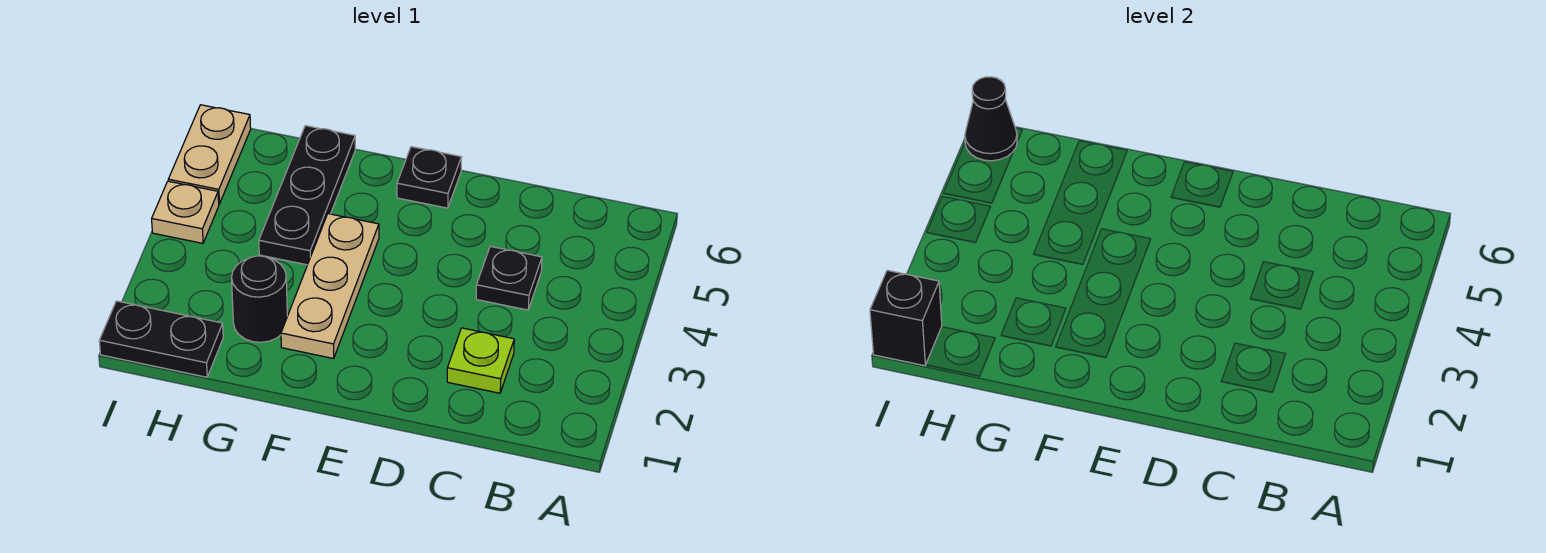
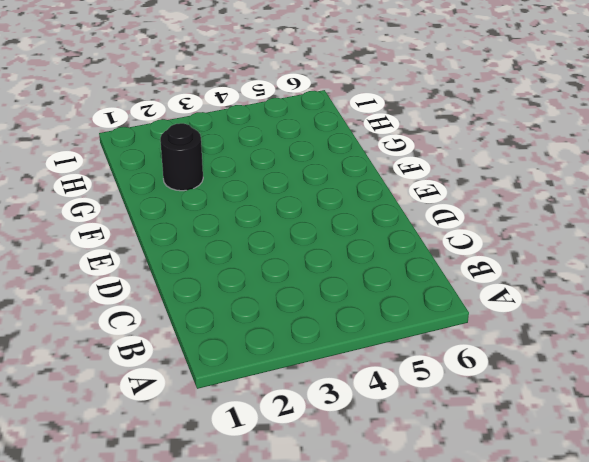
none -> lime 1x1 plate [447,328,514,393]
none -> black 1x1 plate [476,246,542,310]

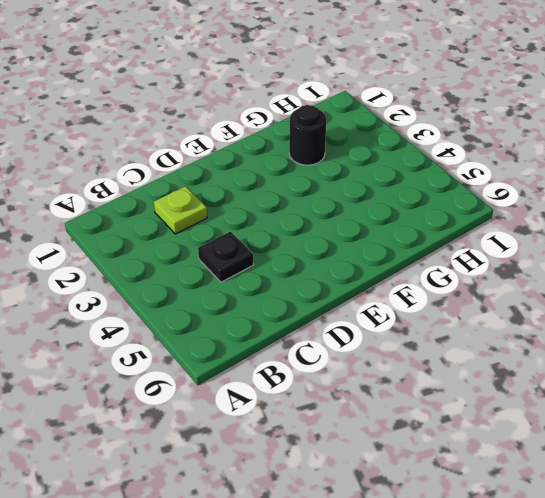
none -> black 1x1 plate [397,147,462,208]
none -> tan 1x3 plate [281,214,379,358]

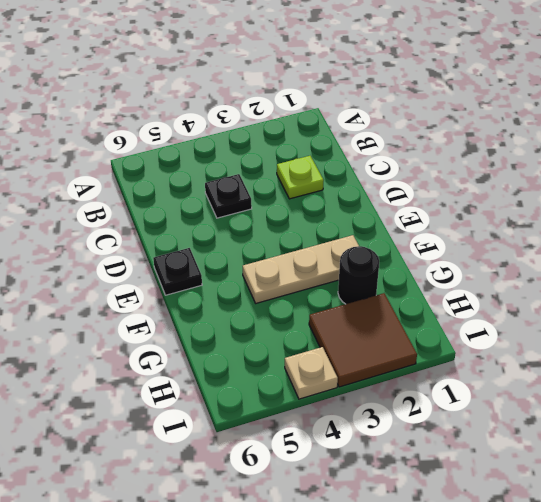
brown 2x2 tile [309,293,417,387] -> none
none -> black 1x3 plate [259,126,355,265]
none -> black 1x2 plate [99,301,223,377]

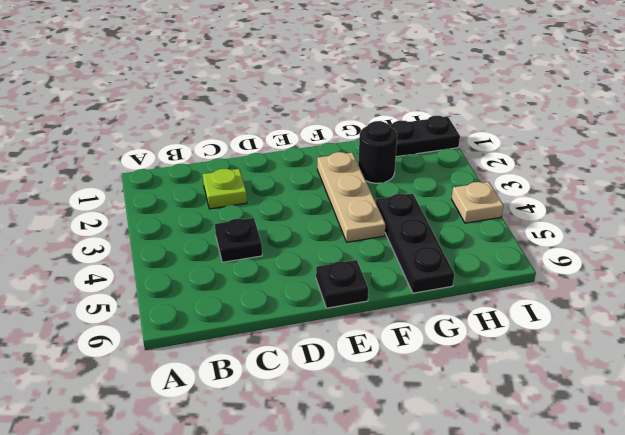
none -> tan 1x2 plate [168,105,251,204]
none -> black 1x1 brick [870,270,942,366]

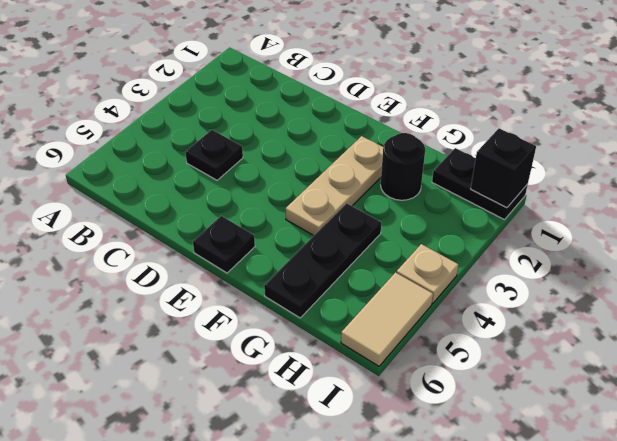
tan 1x2 tile [341,273,433,366] -> tan 1x2 plate [168,105,251,204]
none -> lime 1x1 plate [447,328,514,393]
none -> black 1x1 cone [965,77,1017,161]

